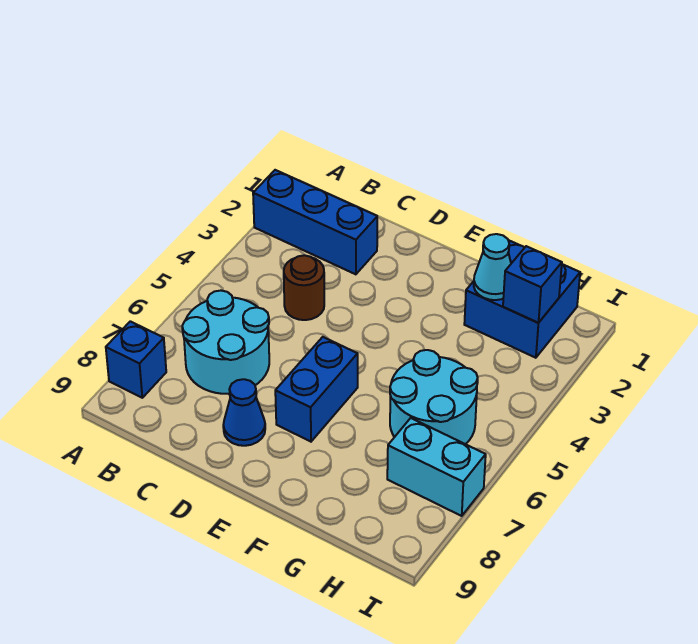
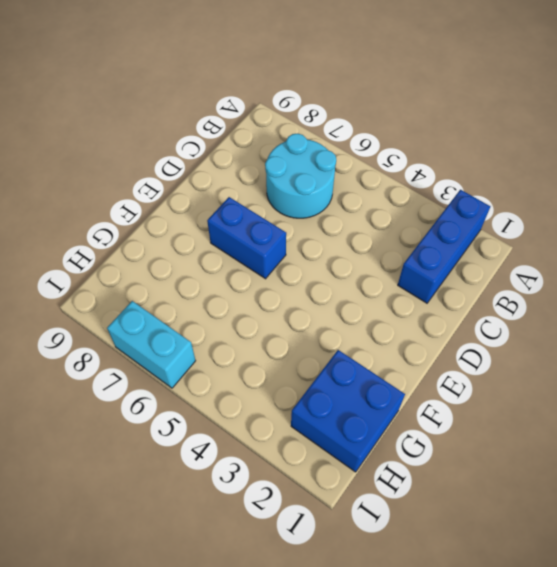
cyan 1x2 brick [107,301,196,388] -> cyan 1x2 brick turned to [387,418,486,516]
none -> blue 1x1 brick [106,321,166,398]
none -> brown 1x1 round brick [284,255,324,320]

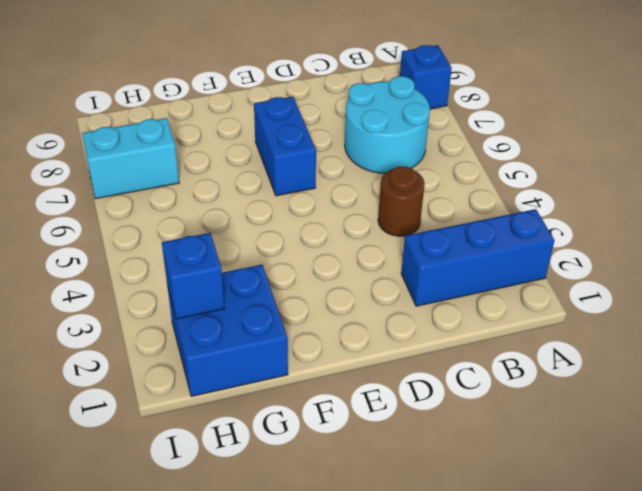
none -> blue 1x1 cone [223,379,265,446]
none -> cyan 2x2 round brick [390,350,478,444]

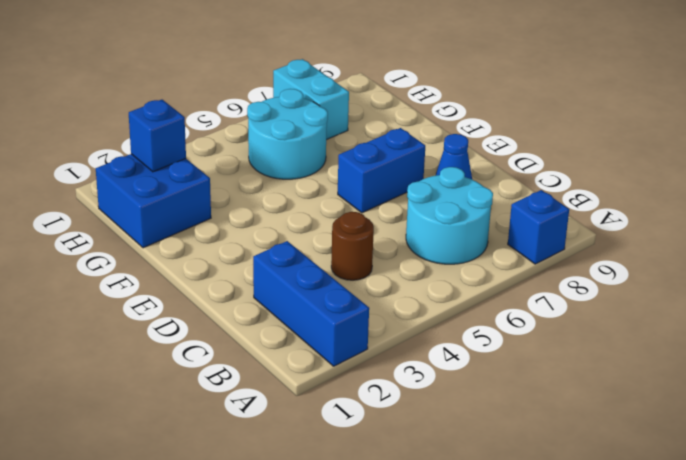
none -> cyan 1x1 cone [474,234,511,300]

